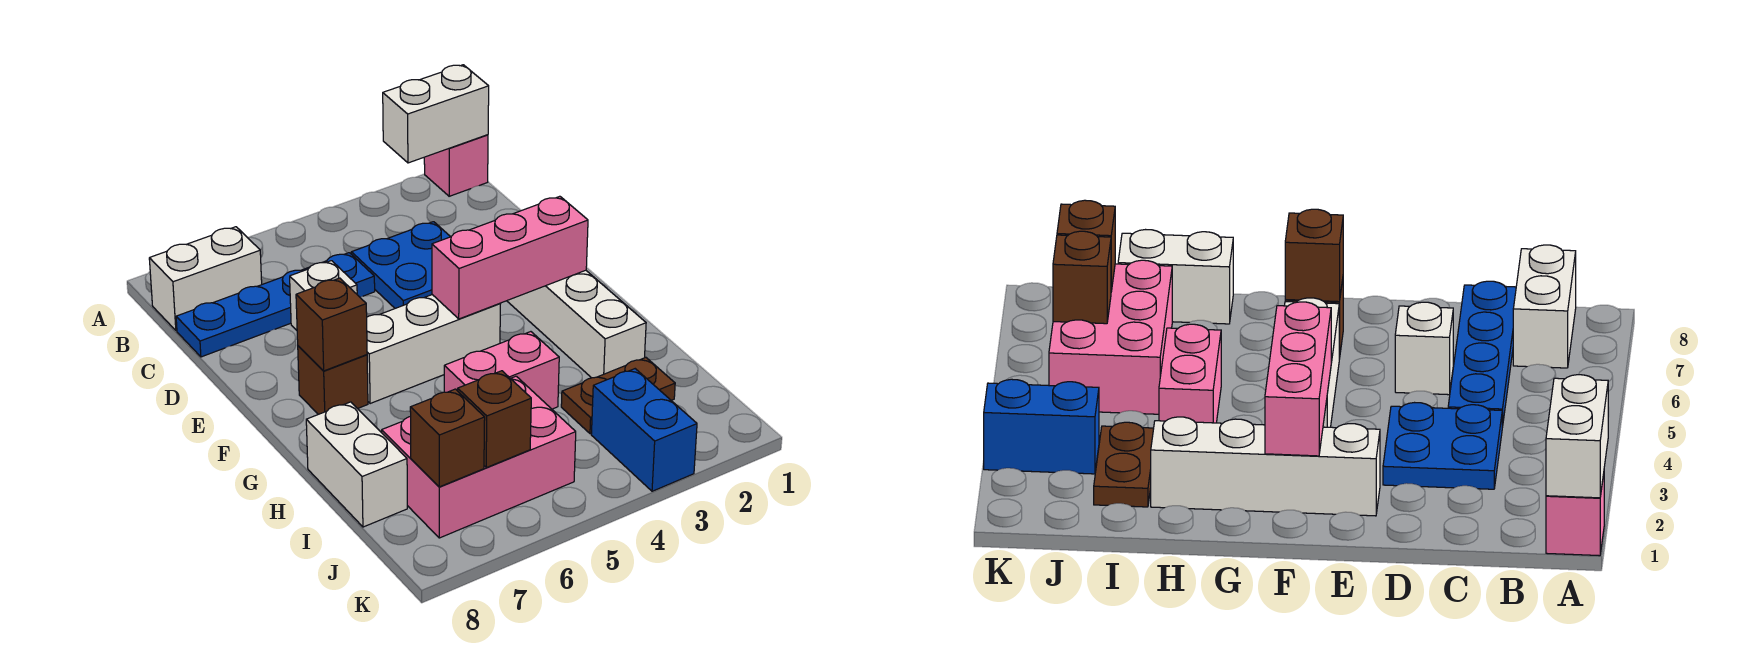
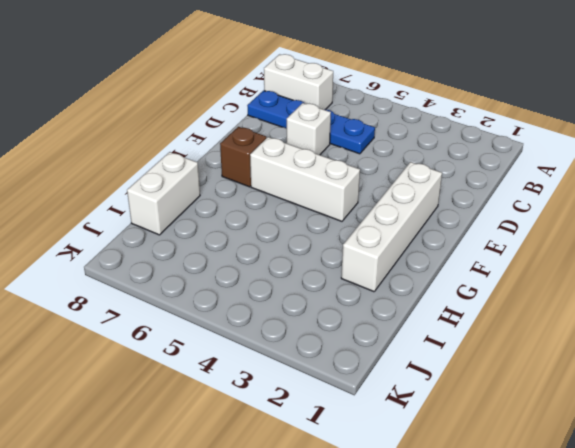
none -> pink 1x1 brick [424,135,488,196]
none -> blue 2x2 plate [351,222,450,308]
none -> pink 1x2 brick [444,332,559,409]

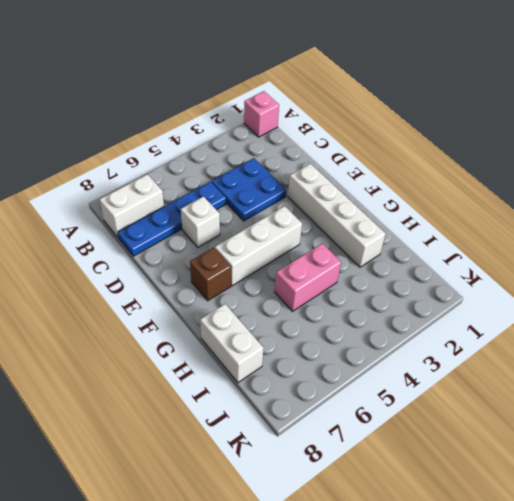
none -> brown 1x2 plate [561,358,675,434]
none -> pink 2x3 brick [382,376,576,538]
none -> blue 1x2 brick [591,369,697,491]

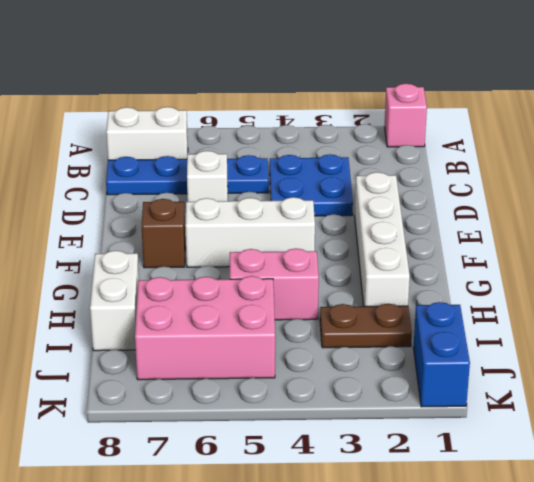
blue 1x2 brick [413,302,470,407] -> blue 1x2 brick moved to [591,369,697,491]
none -> white 1x2 brick [383,65,489,163]
none -> pink 1x3 brick [432,196,588,319]
none -> brown 1x1 brick [296,278,367,371]

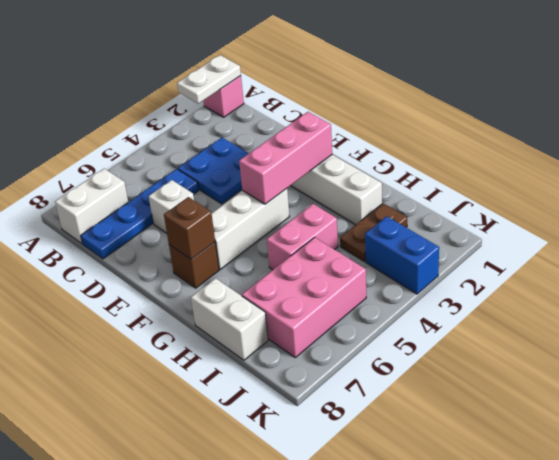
white 1x2 plate [177,55,241,104] -> white 1x2 brick [383,65,489,163]
none -> brown 1x1 brick [458,371,531,468]
none -> brown 1x1 brick [410,389,485,487]

